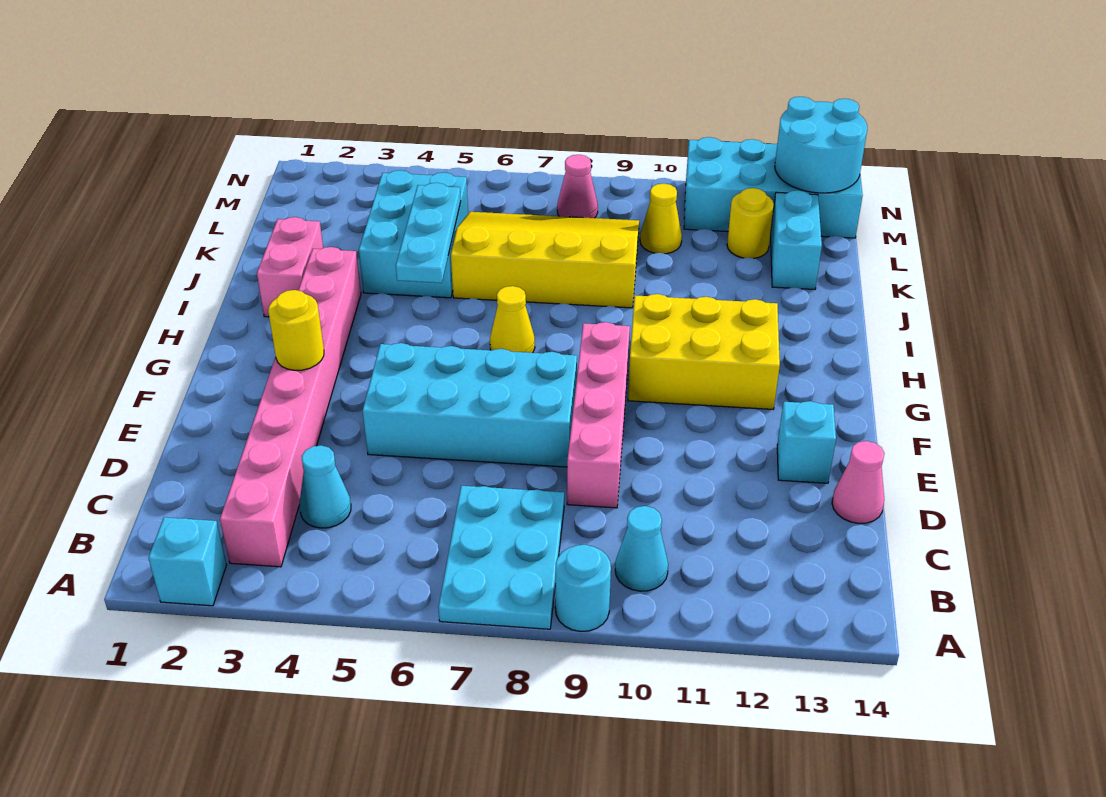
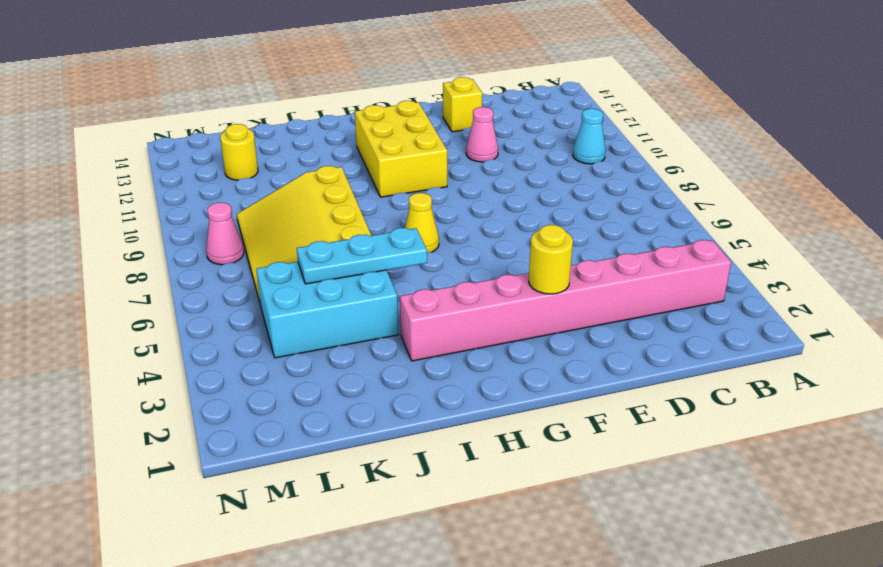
pink 1x1 cone [466,107,498,162] -> pink 1x1 cone moved to [832,441,884,523]
yellow 1x1 brick [443,77,482,132] -> cyan 1x1 brick [777,401,836,483]
none -> cyan 1x1 brick [149,517,226,606]
none -> cyan 2x3 plate [438,486,564,629]
none -> cyan 1x1 round brick [555,545,611,631]

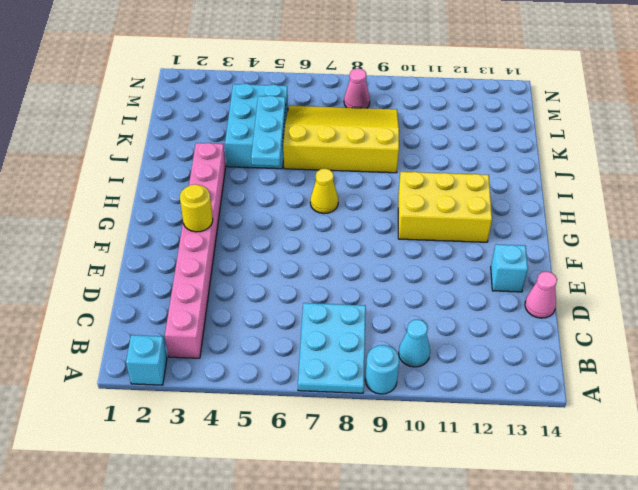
none -> cyan 1x1 cone [299,445,351,528]
none -> pink 1x4 brick [567,322,630,508]
none -> cyan 2x4 brick [363,343,577,467]

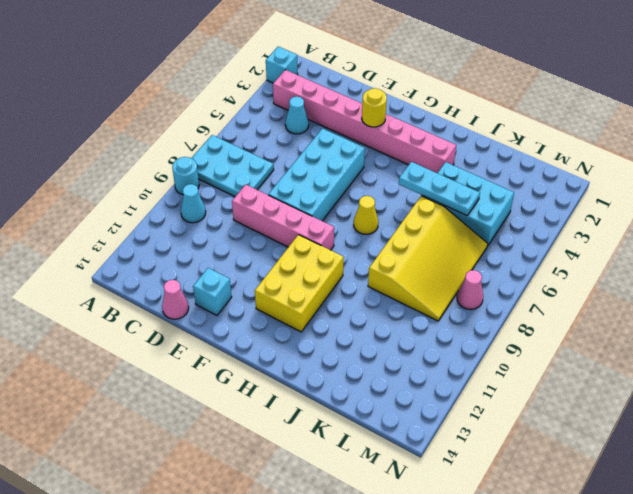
none -> pink 1x2 brick [257,217,323,317]
none -> cyan 1x2 brick [770,190,822,290]
none -> yellow 1x1 cone [640,184,682,254]

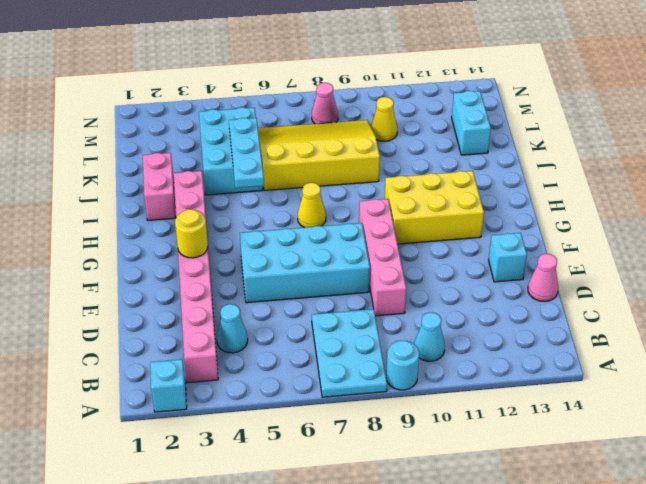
none -> yellow 1x1 round brick [727,188,774,258]
none -> cyan 2x4 brick [684,137,863,238]
none -> cyan 2x2 round brick [775,97,867,193]

